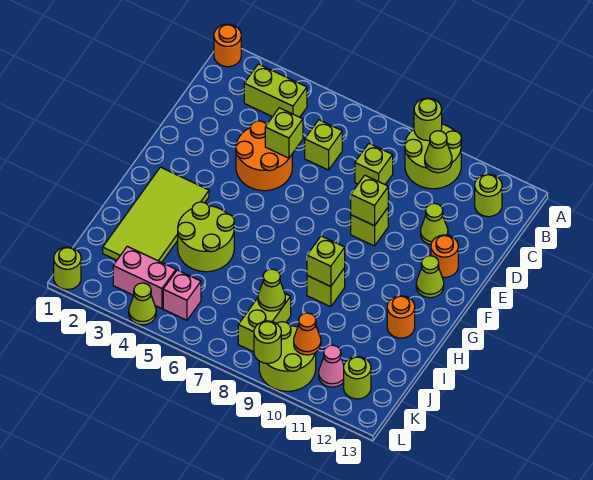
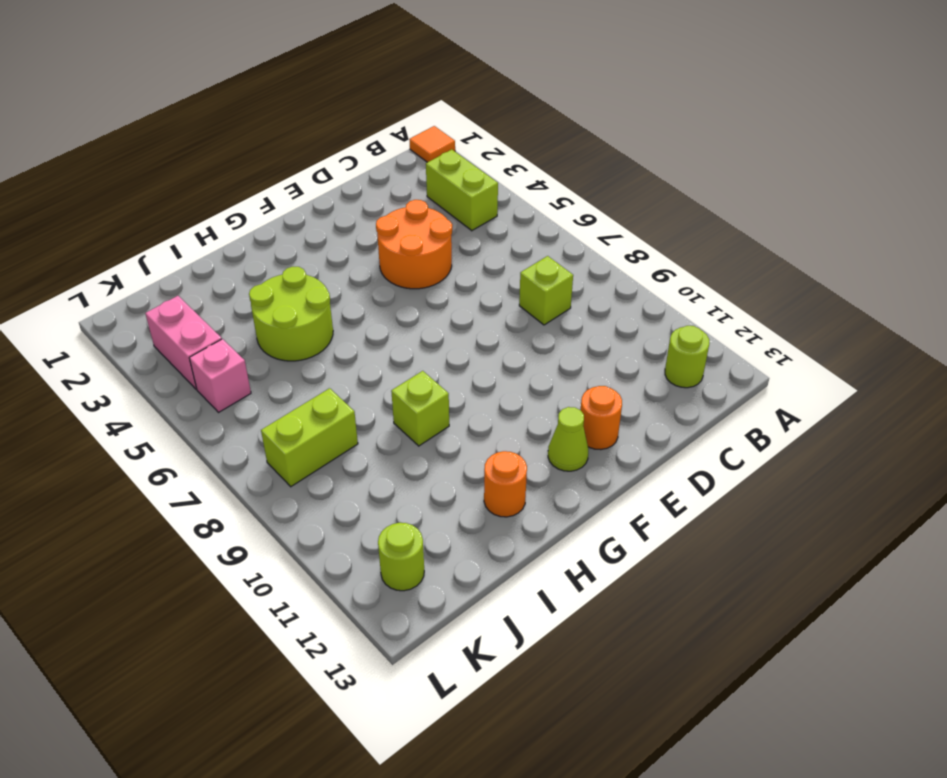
orange 1x1 tile [409,126,455,162] -> orange 1x1 round brick [214,24,241,67]
none -> lime 2x2 round brick [405,124,462,189]
none -> lime 1x1 brick [305,120,342,170]
none -> lime 1x1 cone [421,203,448,245]
none -> lime 1x1 brick [351,208,388,246]

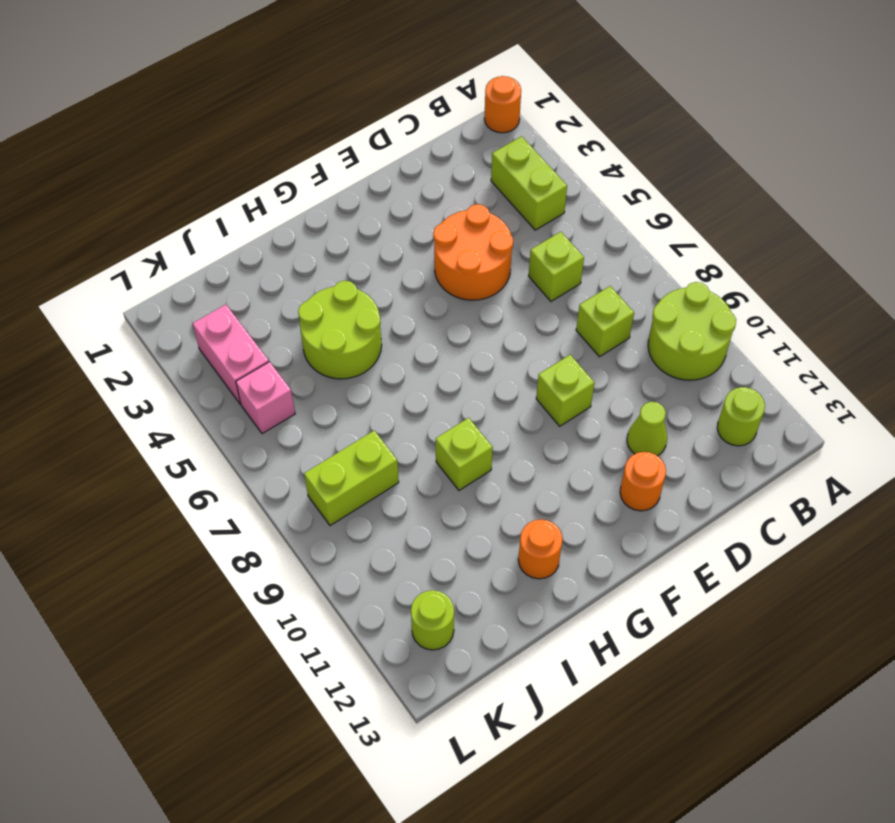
none -> lime 1x1 cone [416,256,444,298]
none -> lime 2x4 tile [103,167,209,263]
none -> lime 2x2 round brick [259,322,316,391]
none -> pink 1x1 cone [319,345,344,387]

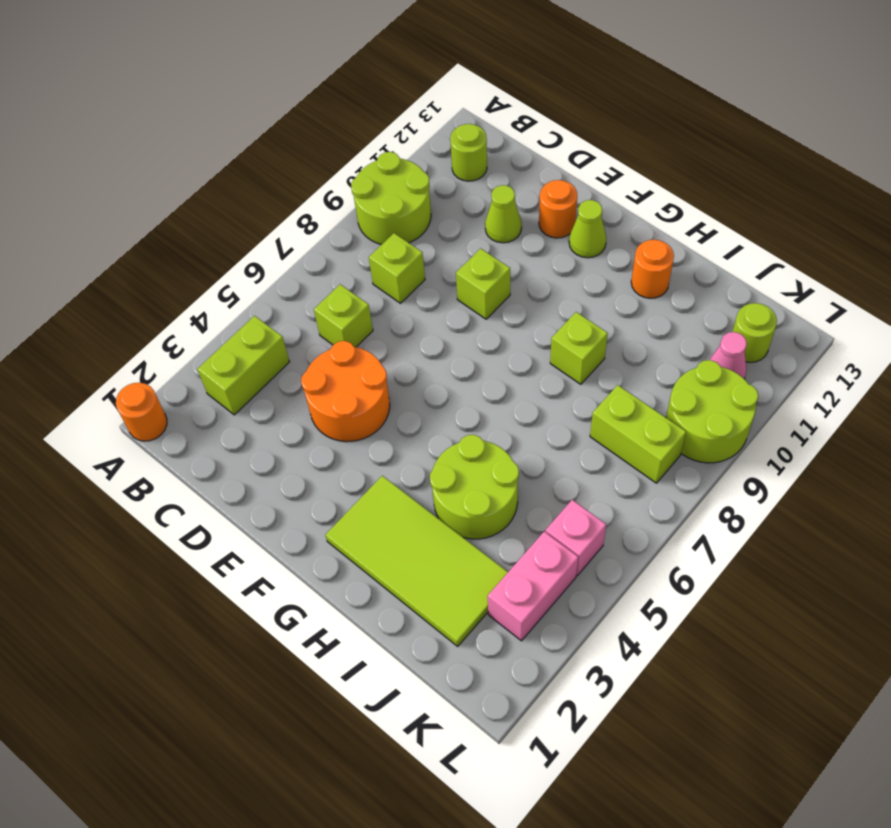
none -> lime 1x1 round brick [54,247,81,290]
none -> lime 1x1 cone [129,283,156,325]
none -> lime 1x1 round brick [414,98,442,141]
none -> lime 1x1 cone [425,131,452,173]

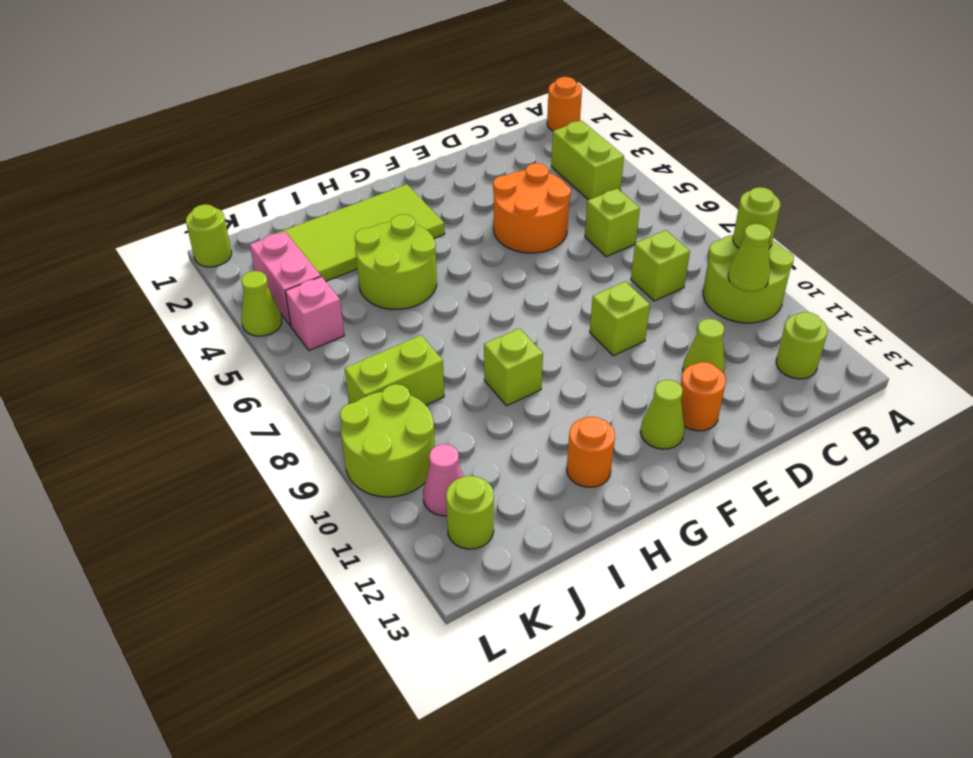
none -> lime 1x1 brick [265,108,303,158]
none -> lime 1x1 brick [351,175,388,226]
none -> lime 1x1 brick [307,236,345,287]
none -> lime 1x1 cone [258,269,285,311]

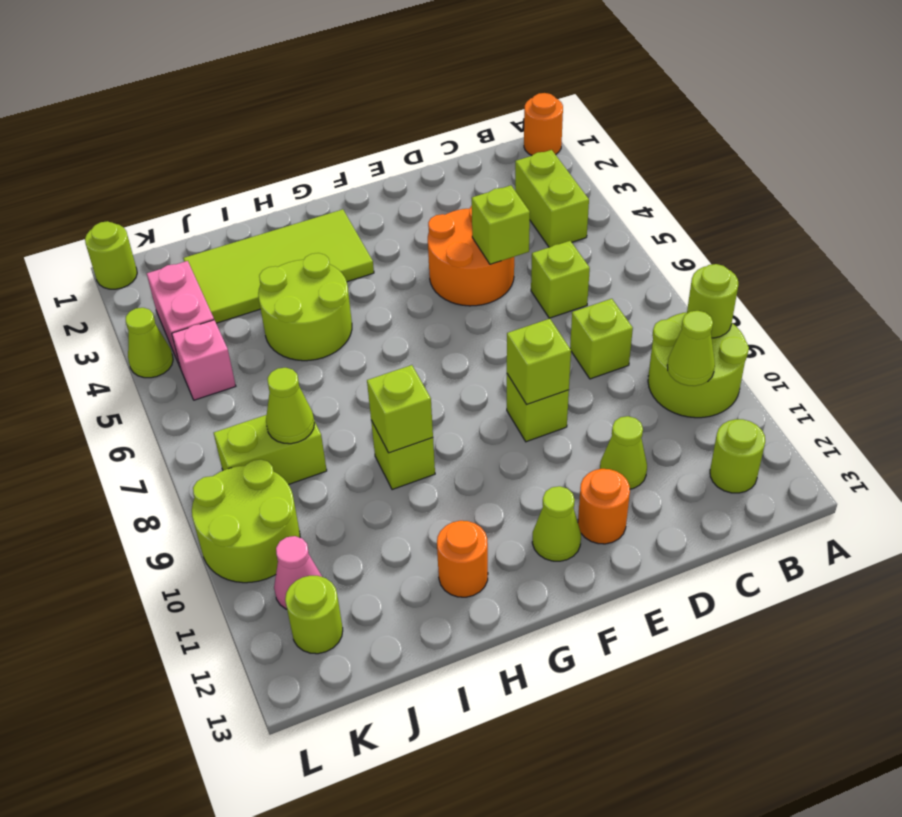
none -> orange 1x1 cone [294,313,321,355]
none -> lime 1x1 round brick [254,321,281,363]

